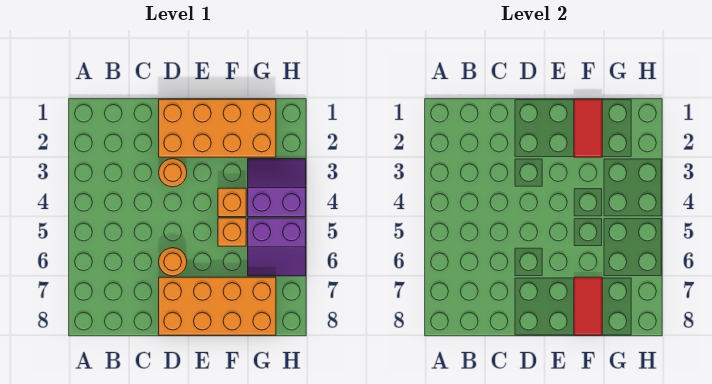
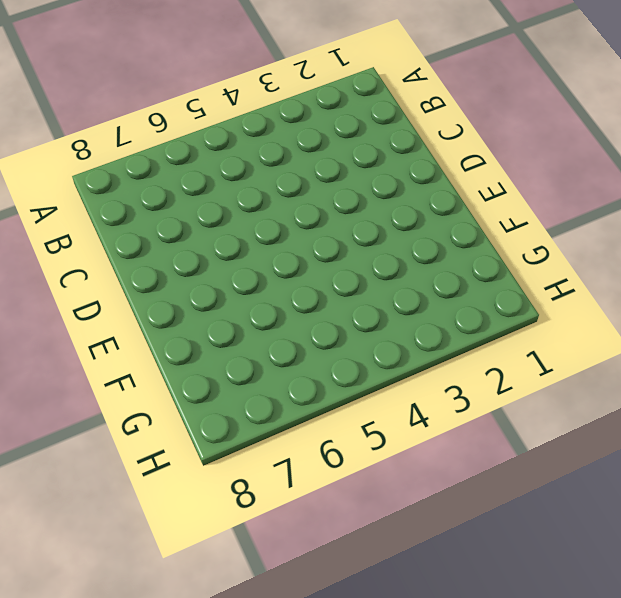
none -> orange 2x4 brick [159,99,276,157]
none -> orange 1x1 round brick [159,159,187,187]

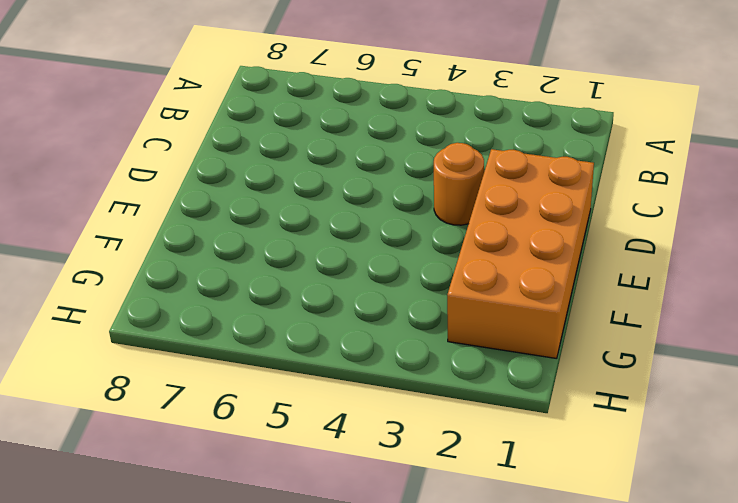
none -> orange 1x1 round brick [159,248,187,276]
none -> orange 2x4 brick [159,277,276,335]

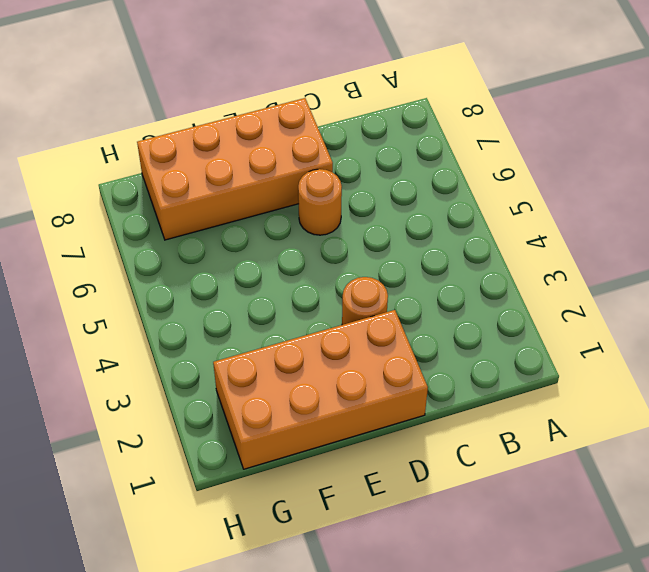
none -> orange 1x1 brick [218,188,246,217]
none -> orange 1x1 brick [218,218,246,246]

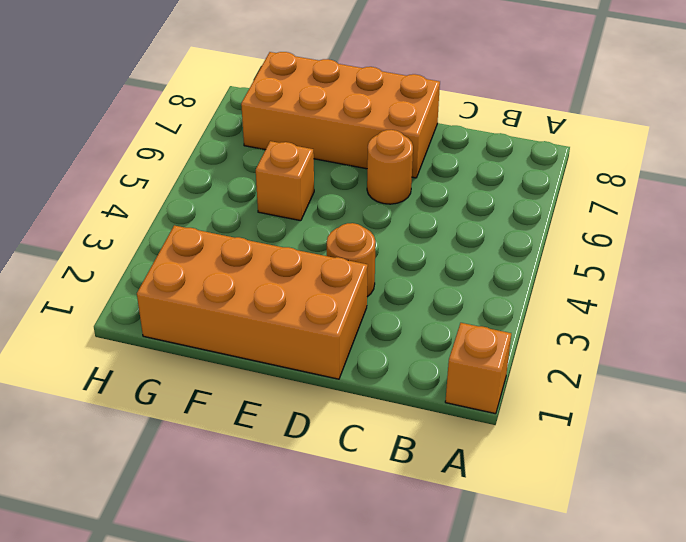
orange 1x1 brick [445,323,511,414] -> orange 1x1 brick moved to [218,188,246,217]
none -> purple 2x2 slope [248,159,306,217]
none -> purple 2x2 slope [248,218,306,276]

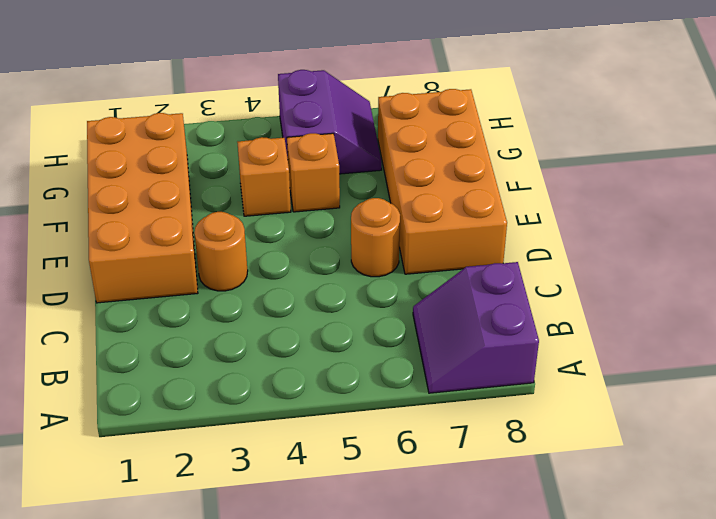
purple 2x2 slope [413,262,539,393] -> purple 2x2 slope moved to [248,159,306,217]
none -> red 1x2 tile [574,99,602,157]
none -> red 1x2 tile [574,277,602,335]

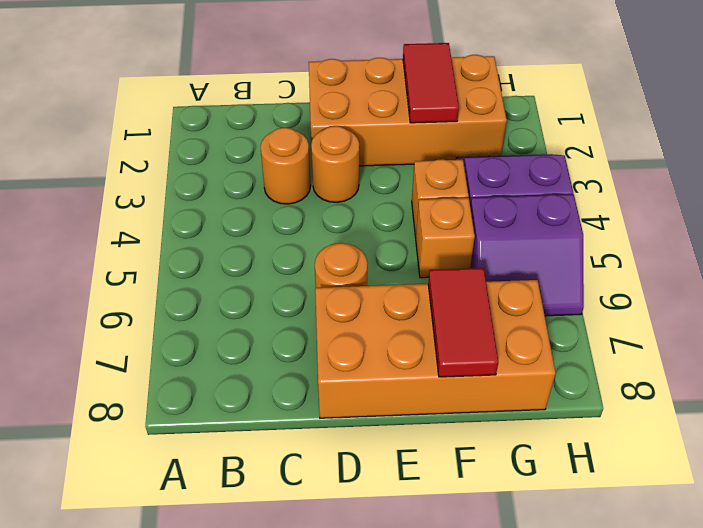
orange 1x1 round brick [261,128,311,204] -> none

